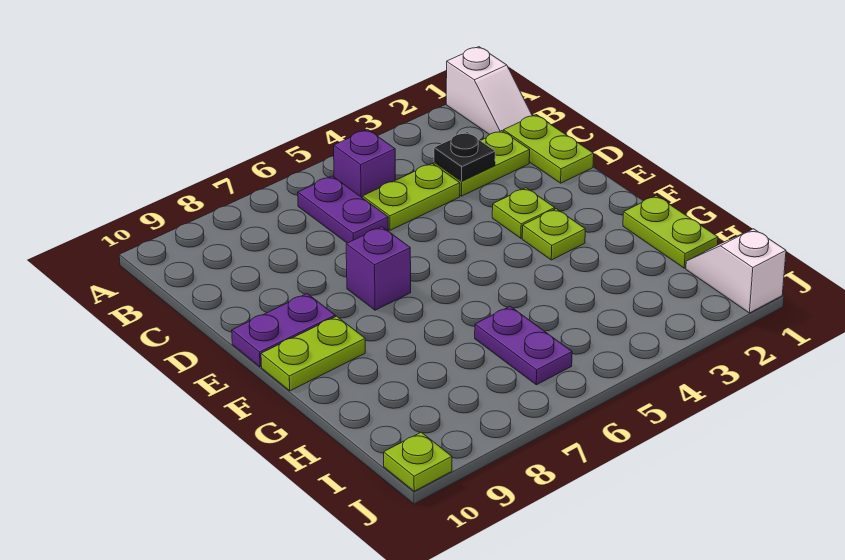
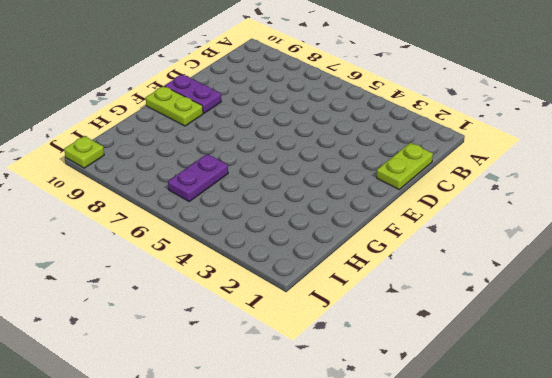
none -> white 1x2 slope [446,47,532,135]
none -> purple 1x1 brick [334,130,395,198]
none -> purple 1x2 plate [298,176,388,243]

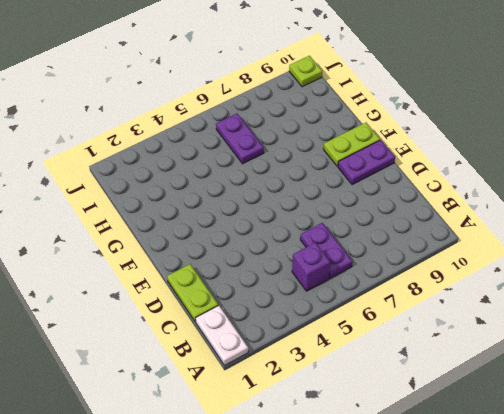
white 1x2 plate [196,305,248,365] -> white 1x2 slope [446,47,532,135]
none -> lime 1x2 plate [434,131,530,196]
none -> lime 1x2 plate [363,163,460,230]
none -> lime 1x1 plate [492,188,555,238]

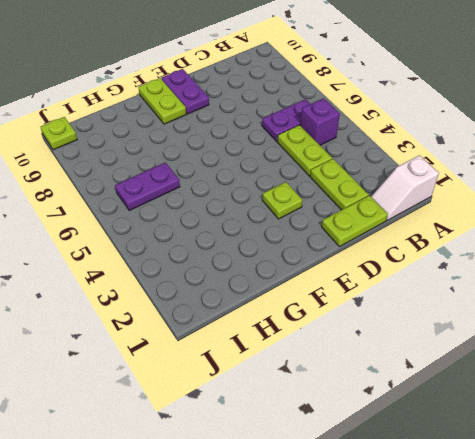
none -> purple 1x1 brick [346,227,411,310]
none -> lime 1x1 plate [522,209,585,260]
none -> lime 1x2 plate [623,196,718,268]

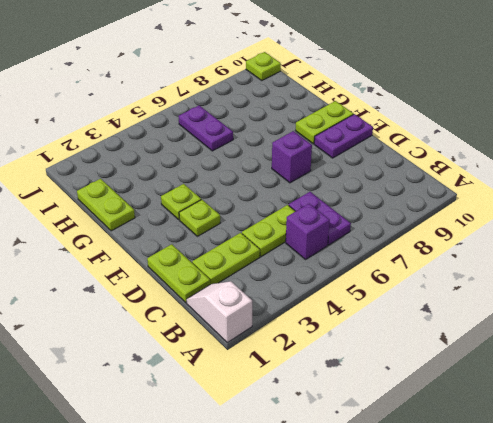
none -> white 1x2 slope [686,229,786,313]
none -> black 1x1 plate [434,132,495,181]

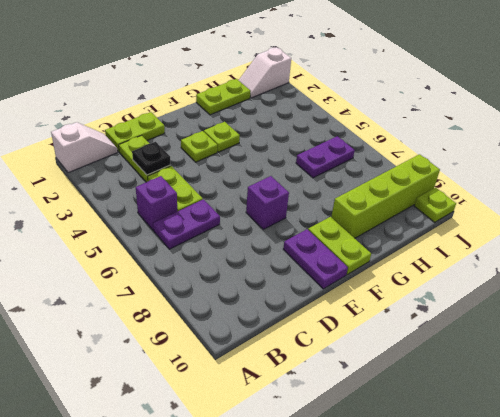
lime 1x4 brick [331,154,440,238] -> none

